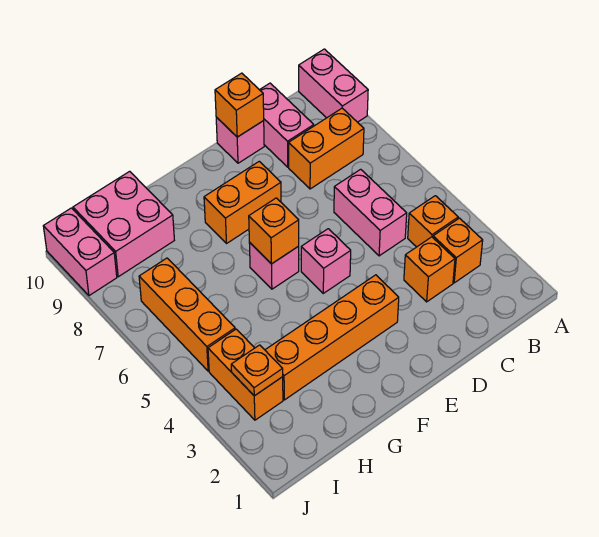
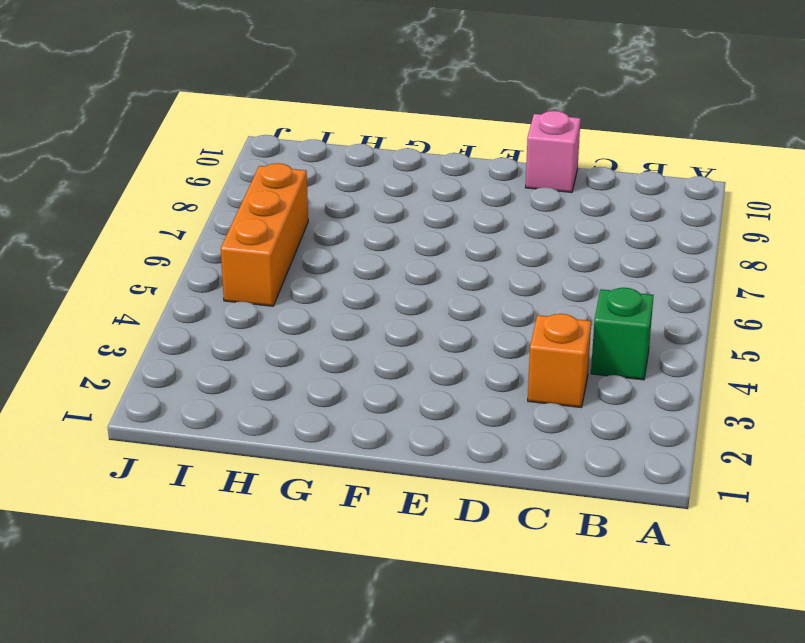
green 1x1 brick [591,288,654,380] -> orange 1x1 brick [408,196,458,247]
none -> pink 1x2 brick [299,49,368,122]
none -> orange 1x1 brick [433,218,483,283]
none -> orange 1x2 brick [289,108,364,189]

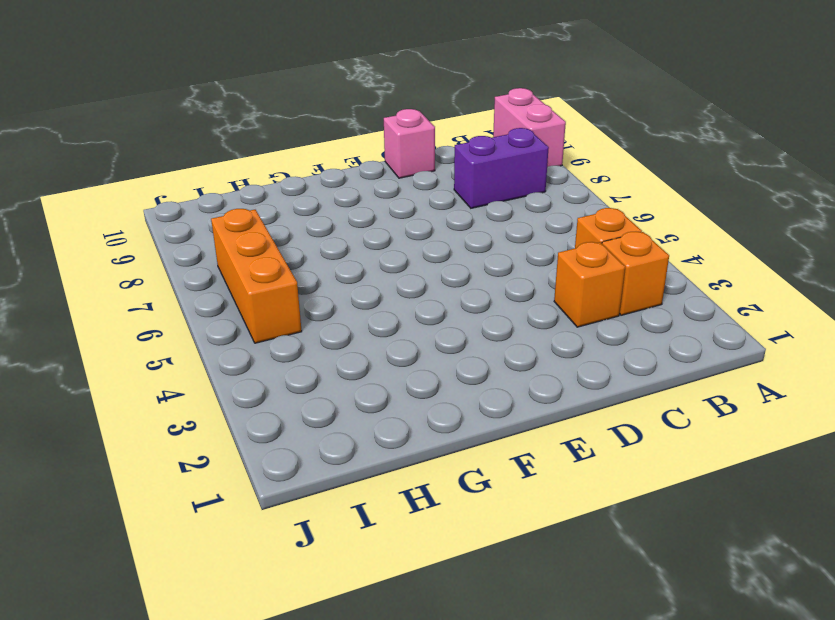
purple 1x2 brick [454,128,549,208] -> orange 1x2 brick [289,108,364,189]
none -> pink 1x2 brick [334,169,407,256]
none -> pink 1x2 brick [260,83,314,167]
none -> orange 1x4 brick [265,275,399,400]

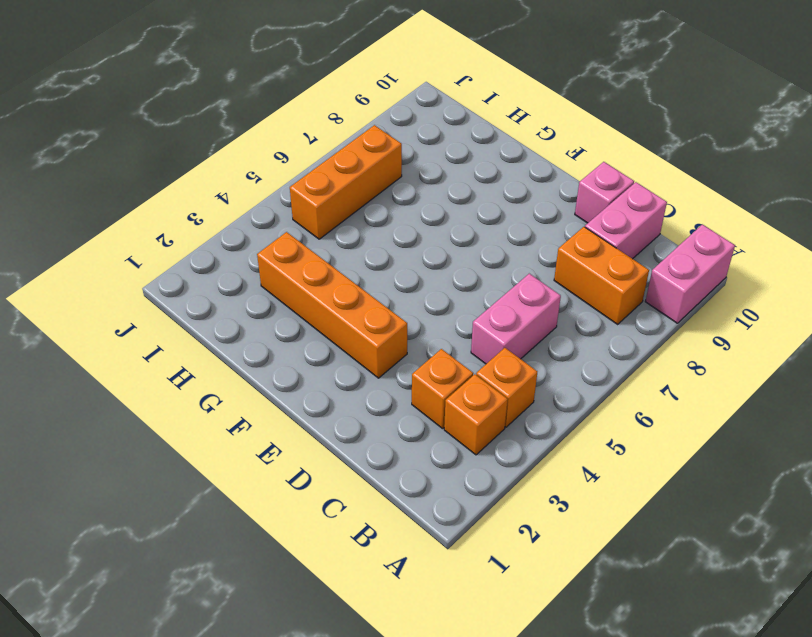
none -> pink 1x1 brick [301,229,351,293]
none -> orange 1x2 brick [204,161,281,243]
none -> pink 1x1 brick [249,242,299,289]

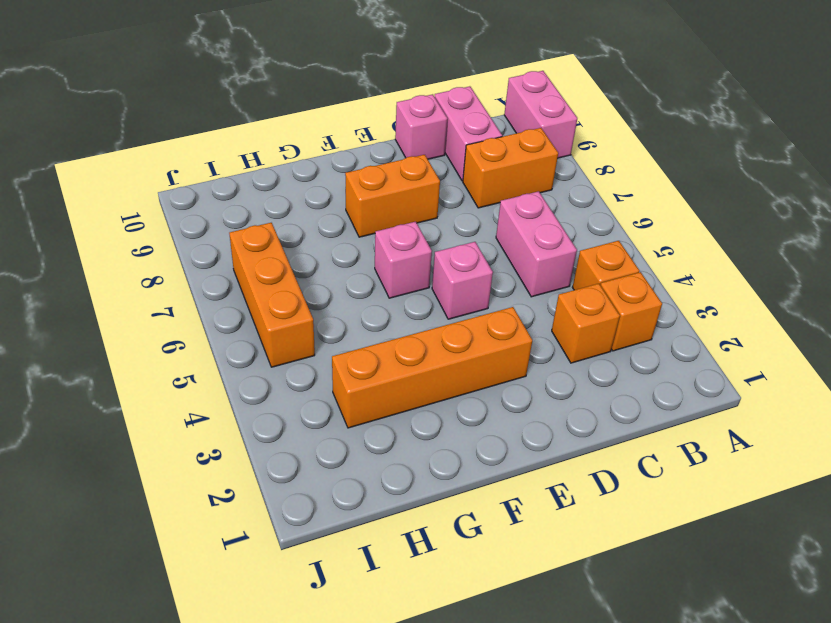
none -> pink 2x2 brick [73,171,174,277]
none -> orange 1x2 brick [208,329,283,420]
none -> pink 1x2 brick [43,208,117,296]

